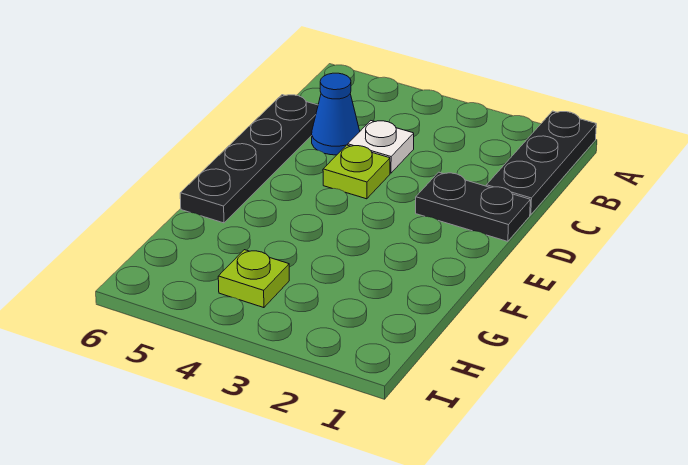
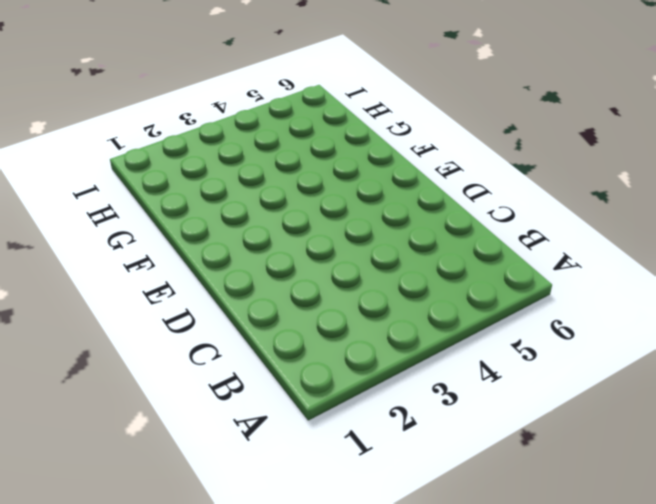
none -> black 1x3 plate [486,111,596,215]
none -> white 1x1 plate [348,121,414,173]

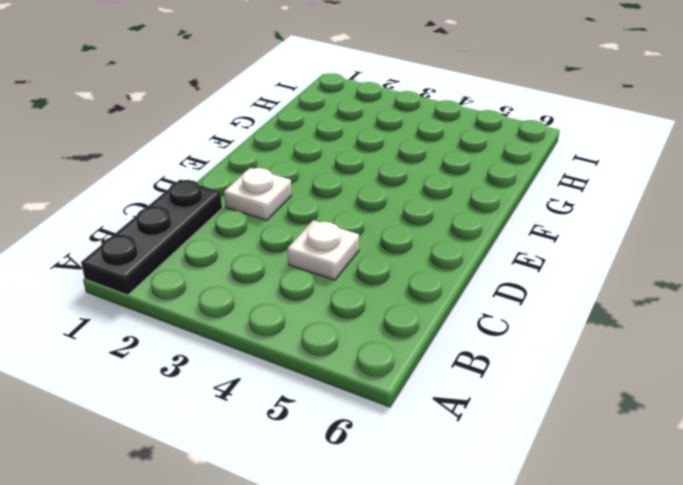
white 1x1 plate [224,168,292,220] -> black 1x2 plate [416,172,530,241]
none -> blue 1x1 cone [312,73,360,155]
none -> black 1x4 plate [180,95,318,223]

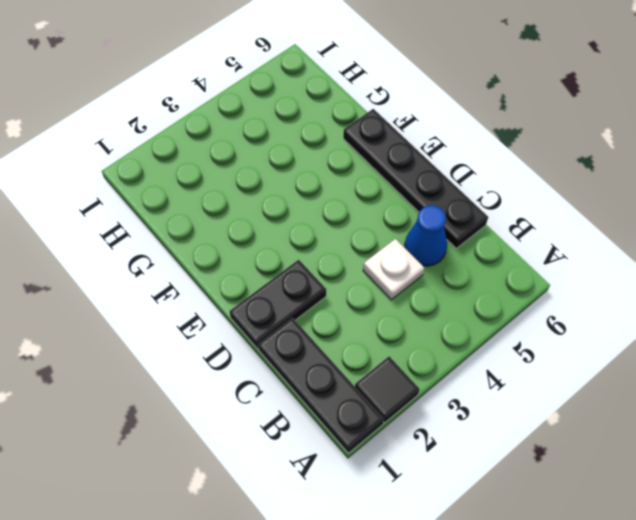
black 1x1 tile [355,356,420,423] -> none
none -> lime 1x1 plate [323,145,390,199]
none -> lime 1x1 plate [218,250,289,308]

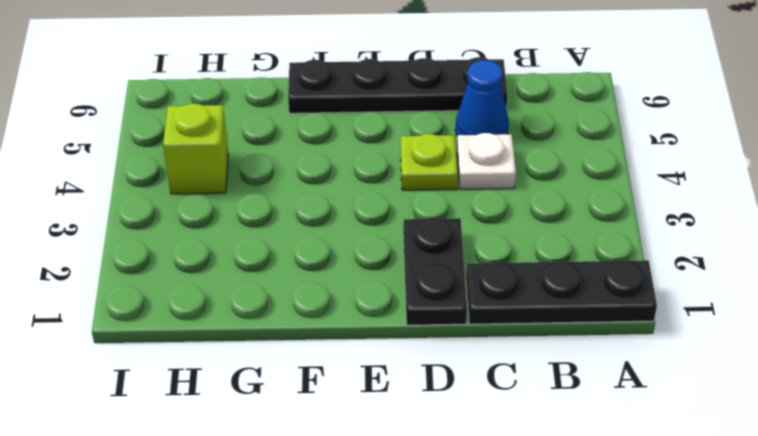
lime 1x1 brick [163,104,229,194] -> lime 1x1 plate [218,250,289,308]

